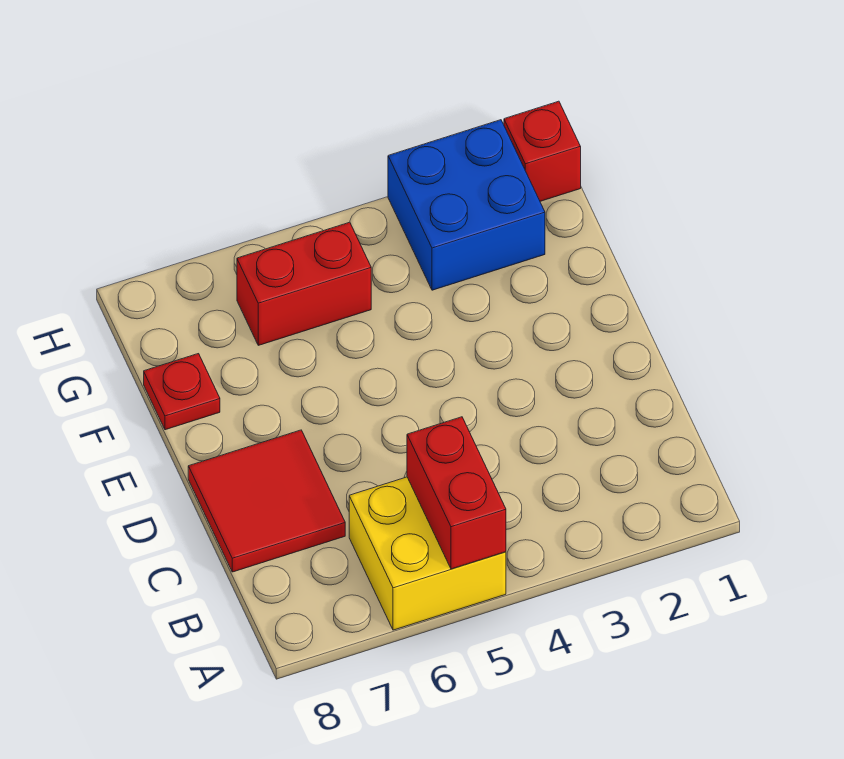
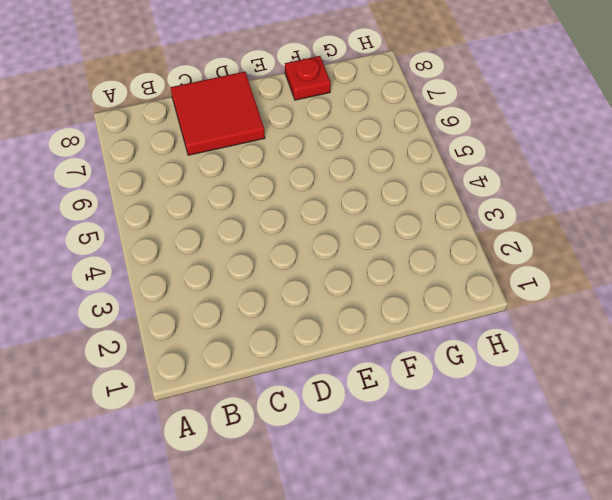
none -> yellow 2x2 brick [349,477,506,630]
none -> blue 2x2 brick [388,120,545,290]

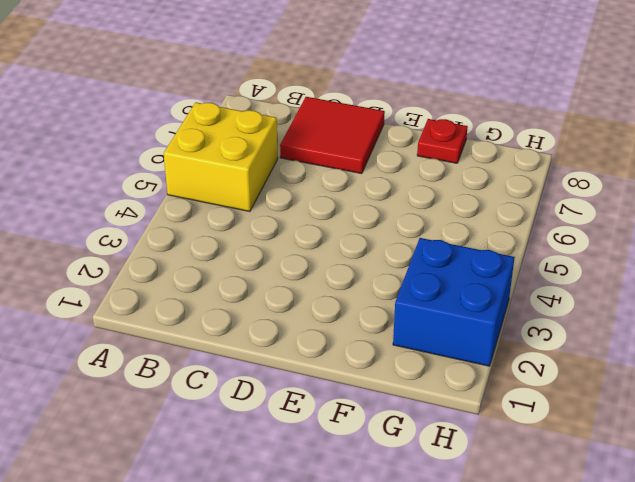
none -> red 1x2 brick [237,222,371,345]
none -> red 1x1 brick [504,101,581,201]

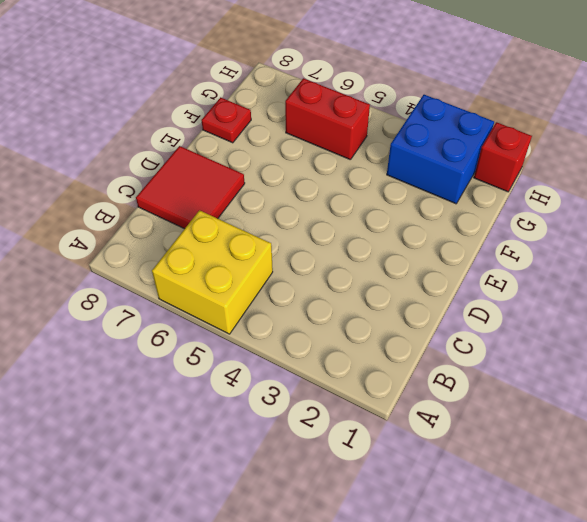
none -> red 1x2 brick [407,417,506,569]

